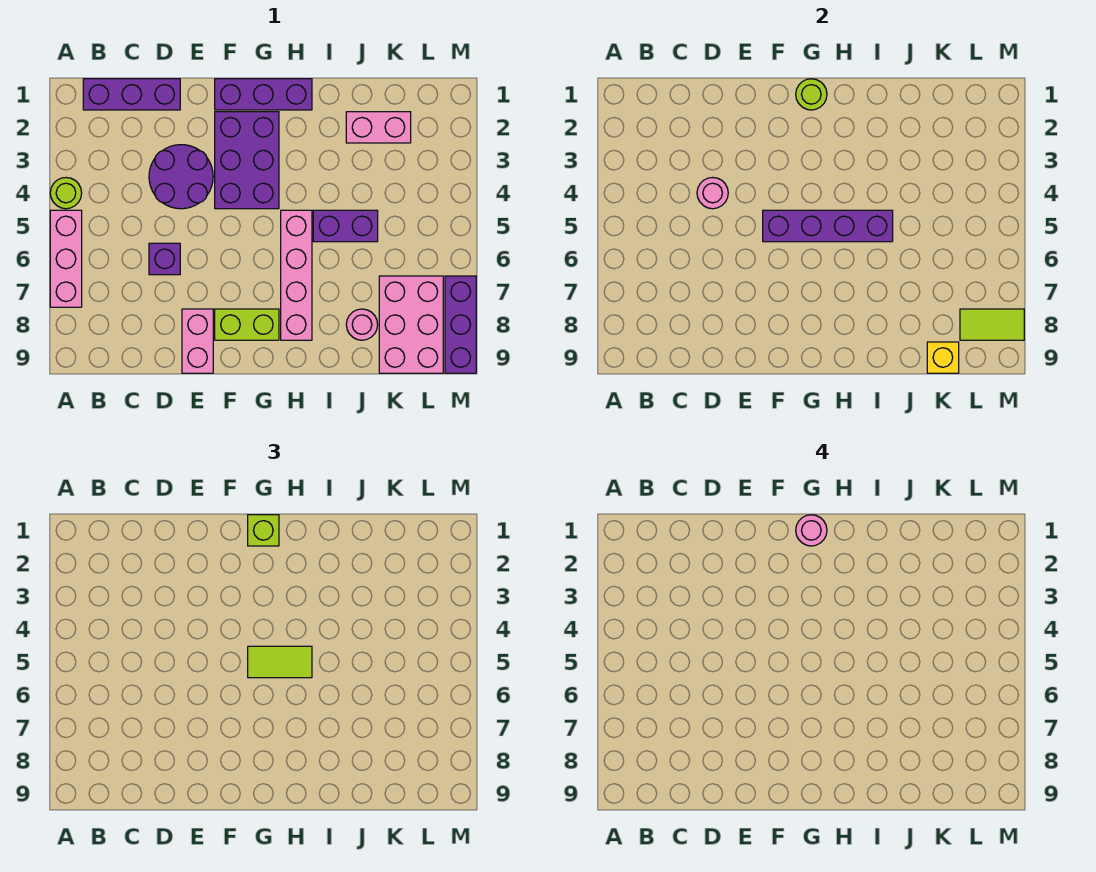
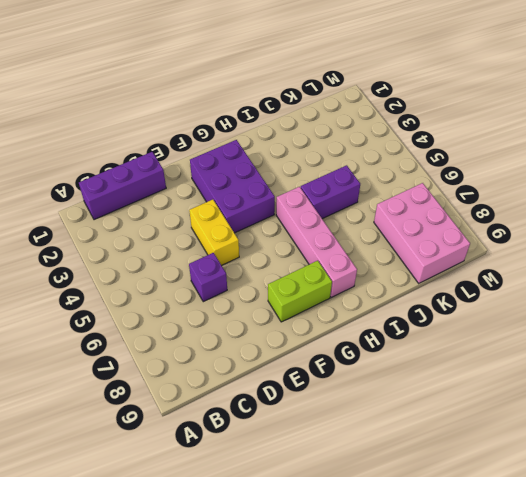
yellow 1x2 brick [189,200,239,265] -> purple 2x2 round brick [149,145,213,209]
none -> lime 1x1 round brick [50,178,82,209]
none -> pink 1x3 brick [50,210,82,307]
none -> pink 1x2 brick [182,309,213,373]

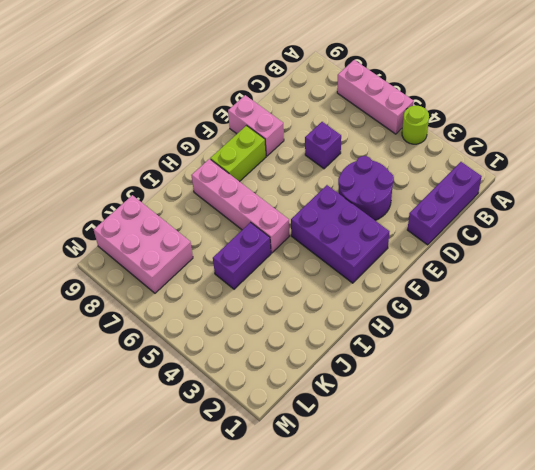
none -> purple 1x3 brick [215,79,312,110]
none -> pink 1x2 brick [346,112,411,143]
none -> pink 1x1 round brick [346,309,378,340]

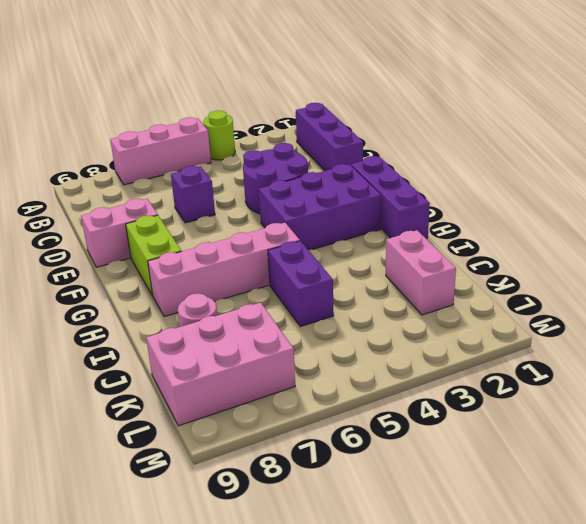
none -> purple 1x3 brick [445,276,476,373]
none -> pink 1x1 round brick [697,177,728,209]
none -> purple 1x4 brick [763,210,893,242]

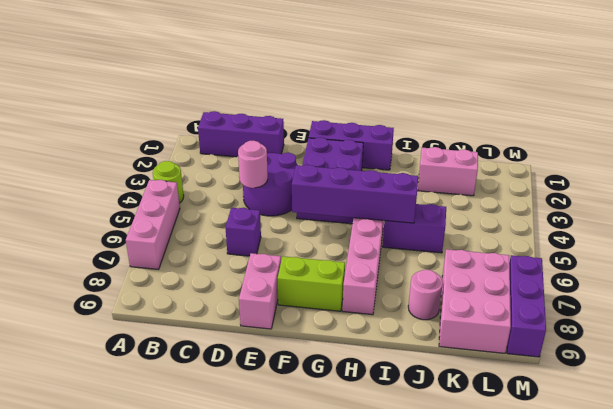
none -> lime 1x1 round brick [796,79,827,110]
none -> yellow 1x1 brick [927,342,959,373]
none -> lime 1x2 tile [960,309,1024,340]

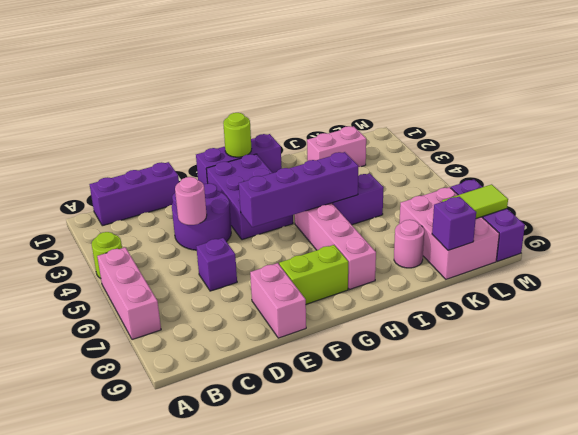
purple 1x1 brick [432,197,476,250] -> yellow 1x1 brick [927,342,959,373]
none -> lime 1x1 brick [248,515,279,546]
none -> lime 1x2 tile [248,646,312,678]
none -> pink 1x1 round brick [796,515,827,546]

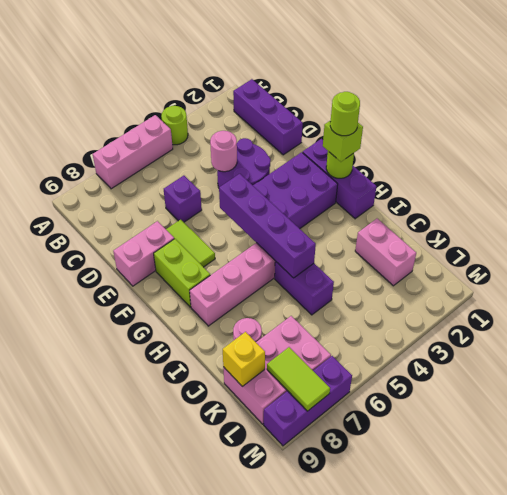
lime 1x2 tile [166,220,215,267] -> lime 1x2 tile moved to [248,646,312,678]
lime 1x1 round brick [330,92,360,136] -> pink 1x1 round brick [796,515,827,546]

